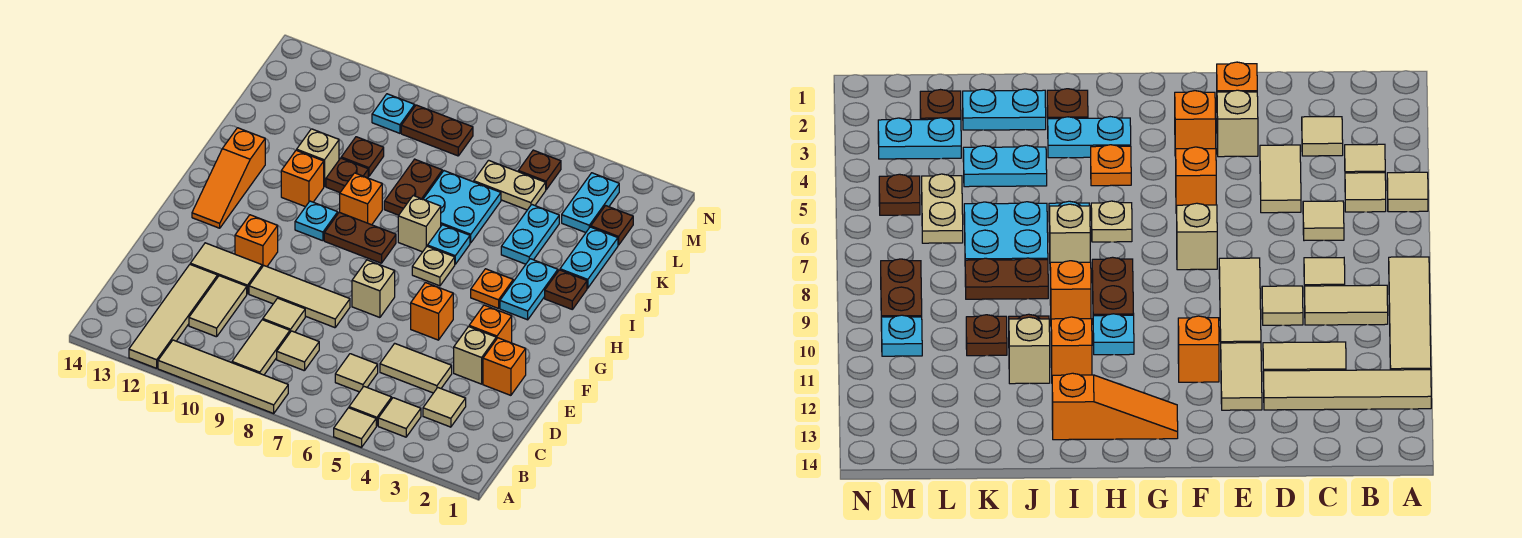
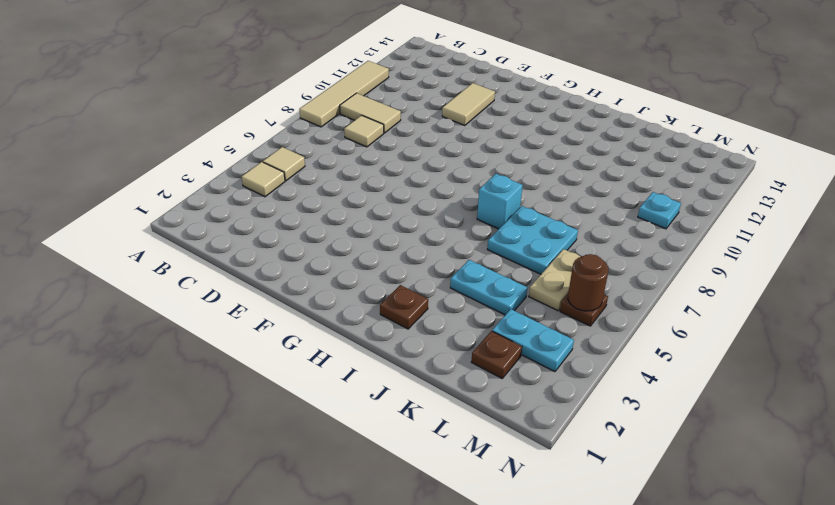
cyan 1x1 brick [477,174,523,229] -> tan 1x1 brick [398,196,441,252]
brown 1x1 round brick [568,254,608,311] -> none
none -> tan 1x1 tile [334,408,376,447]
none -> tan 1x4 tile [129,265,218,368]
none -> tan 1x1 tile [423,388,466,427]
none -> tan 1x1 tile [335,354,378,392]

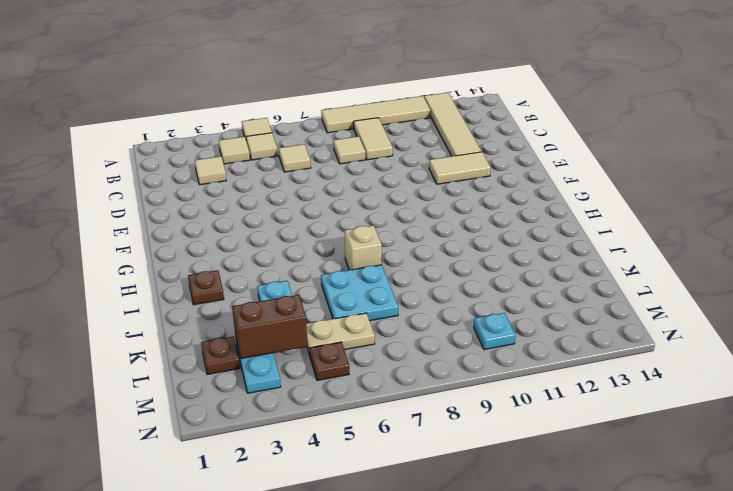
brown 1x2 brick [232,295,307,358] -> none
none -> tan 1x2 tile [189,276,247,337]
none -> tan 1x2 tile [380,343,452,393]
none -> tan 1x1 tile [263,298,305,332]
none -> orange 1x1 brick [483,338,526,395]

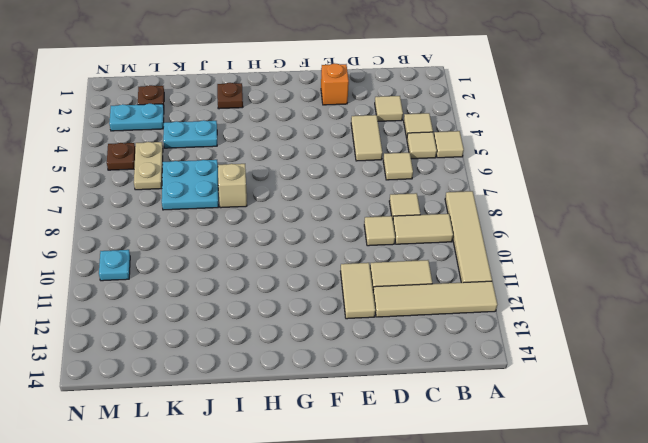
none -> tan 1x1 brick [454,327,496,384]
none -> tan 1x3 tile [249,266,350,328]
none -> orange 1x1 brick [469,305,512,343]
none -> orange 1x1 brick [411,283,453,340]

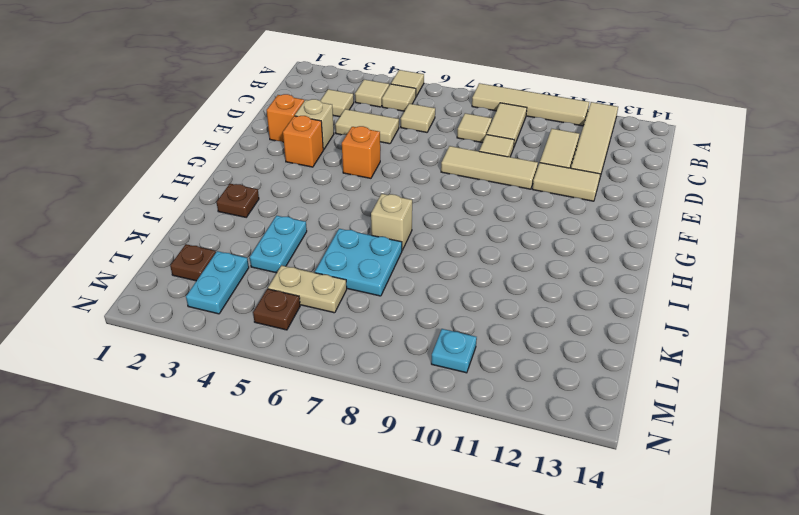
none -> tan 1x1 brick [352,260,395,317]
none -> orange 1x1 brick [235,215,278,267]
none -> orange 1x3 slope [192,128,265,228]
none -> cyan 1x2 plate [500,259,558,320]

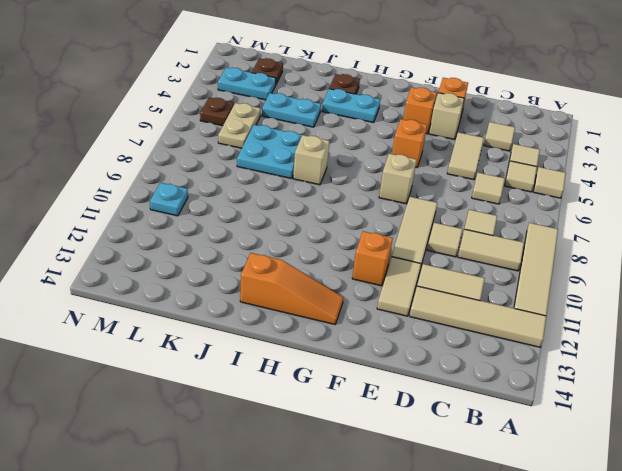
none -> orange 1x1 plate [471,269,513,308]
none -> tan 1x1 plate [412,246,455,286]
none -> brown 1x2 plate [324,212,396,263]
none -> cyan 1x1 plate [295,201,338,241]

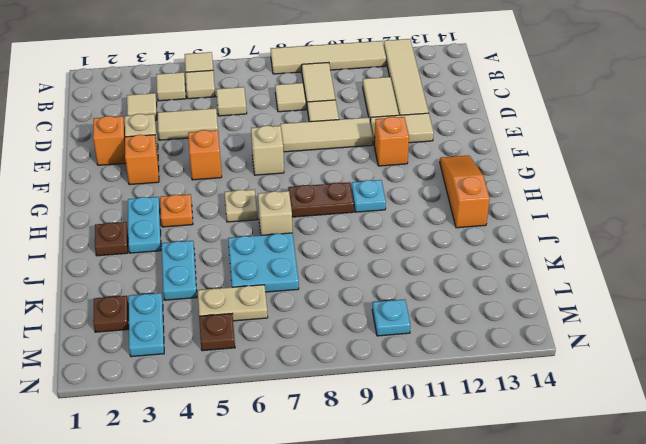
none -> cyan 1x1 plate [428,225,470,264]
none -> orange 1x1 brick [340,173,382,225]
none -> orange 1x1 brick [281,150,324,207]
none -> cyan 1x2 plate [560,227,618,288]

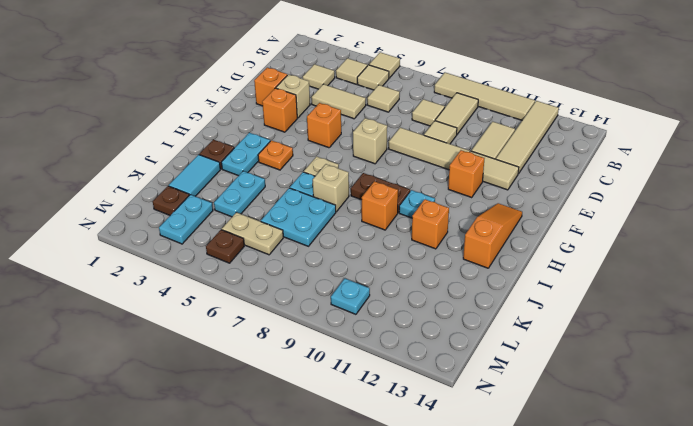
cyan 1x2 tile [169,155,220,196] -> cyan 1x2 plate [560,227,618,288]
none -> brown 1x2 plate [384,159,442,215]
none -> brown 1x1 plate [326,158,368,192]
none -> tan 1x1 brick [297,129,339,187]
none -> brown 1x1 plate [341,137,384,176]

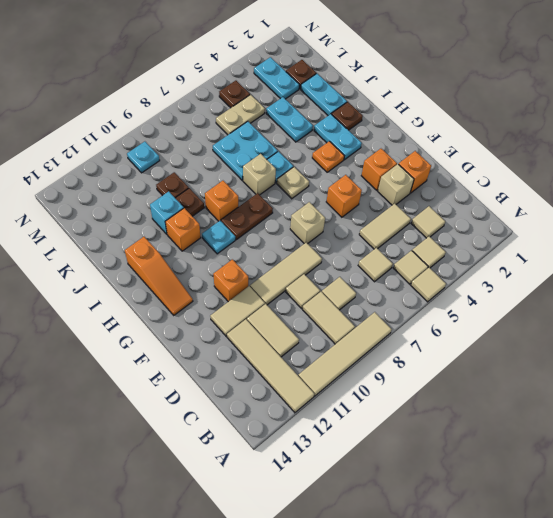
cyan 1x1 brick [150,191,184,234] -> tan 1x1 brick [297,129,339,187]
none -> brown 1x2 plate [384,159,442,215]
none -> brown 1x2 plate [401,105,473,156]

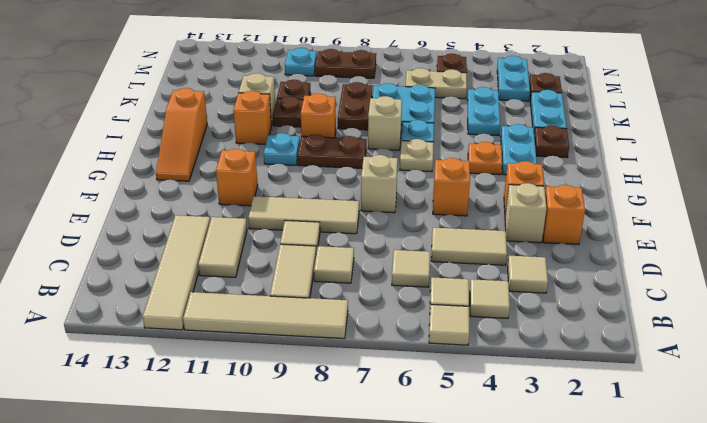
none -> tan 1x2 tile [190,243,262,294]

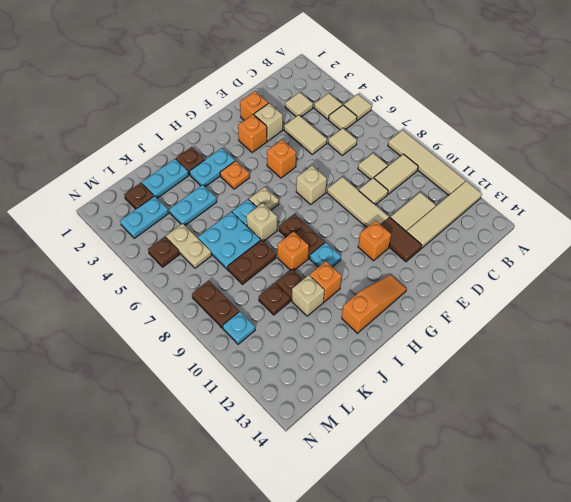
brown 1x2 tile [381,217,422,262] -> tan 1x2 tile [190,243,262,294]

